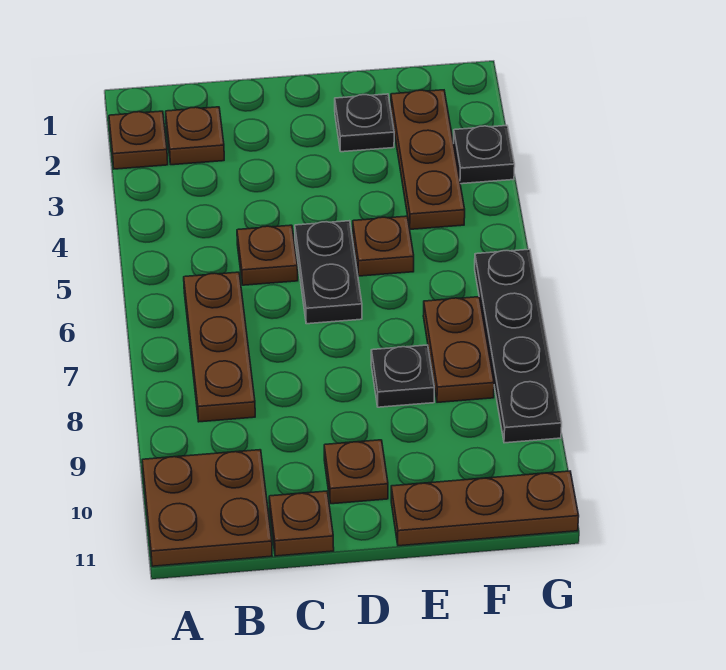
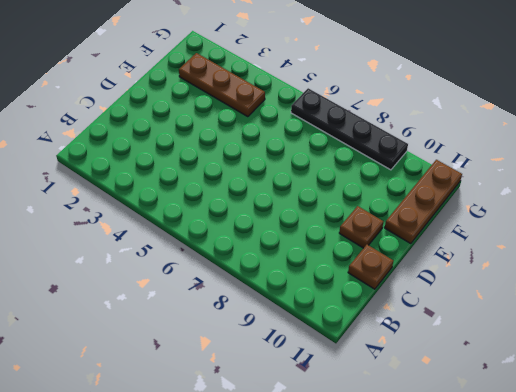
none -> brown 1x1 plate [109,111,168,169]
none -> brown 2x2 plate [142,450,272,566]
none -> brown 1x1 plate [166,107,224,165]

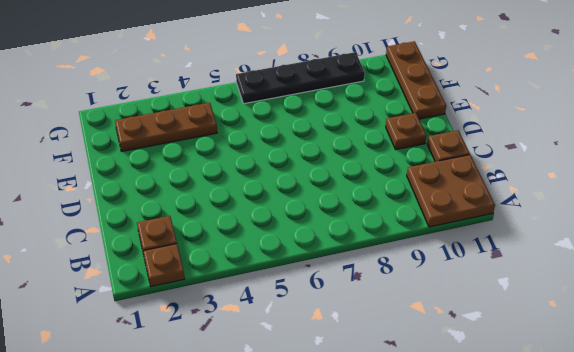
none -> brown 1x3 plate [184,272,255,422]
none -> brown 1x1 plate [237,225,298,285]
none -> black 1x2 plate [295,221,362,324]

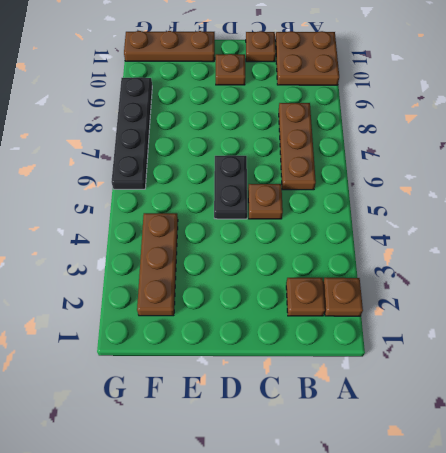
none -> black 1x1 plate [335,94,394,152]
none -> brown 1x1 plate [353,216,414,276]
none -> black 1x1 plate [371,345,434,407]

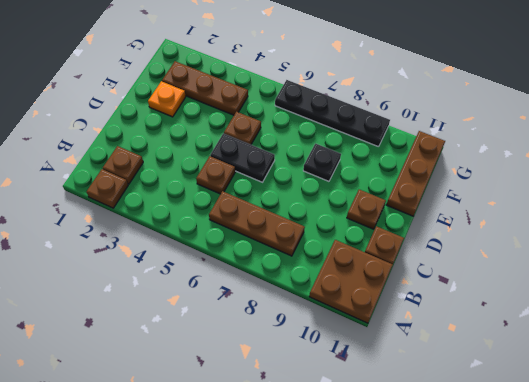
orange 1x1 plate [148,81,186,117] -> black 1x1 plate [335,94,394,152]
none -> brown 1x2 plate [423,297,494,402]
none -> black 1x1 plate [454,126,515,184]

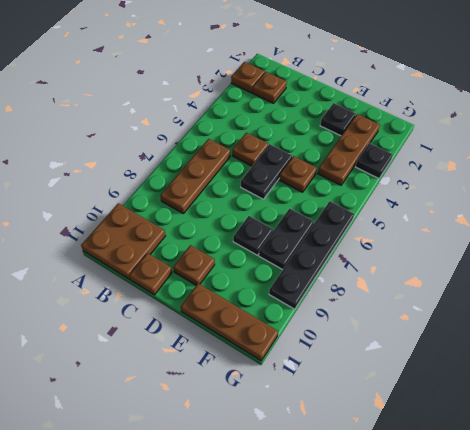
black 1x2 plate [259,208,314,270] -> brown 1x2 plate [423,297,494,402]

